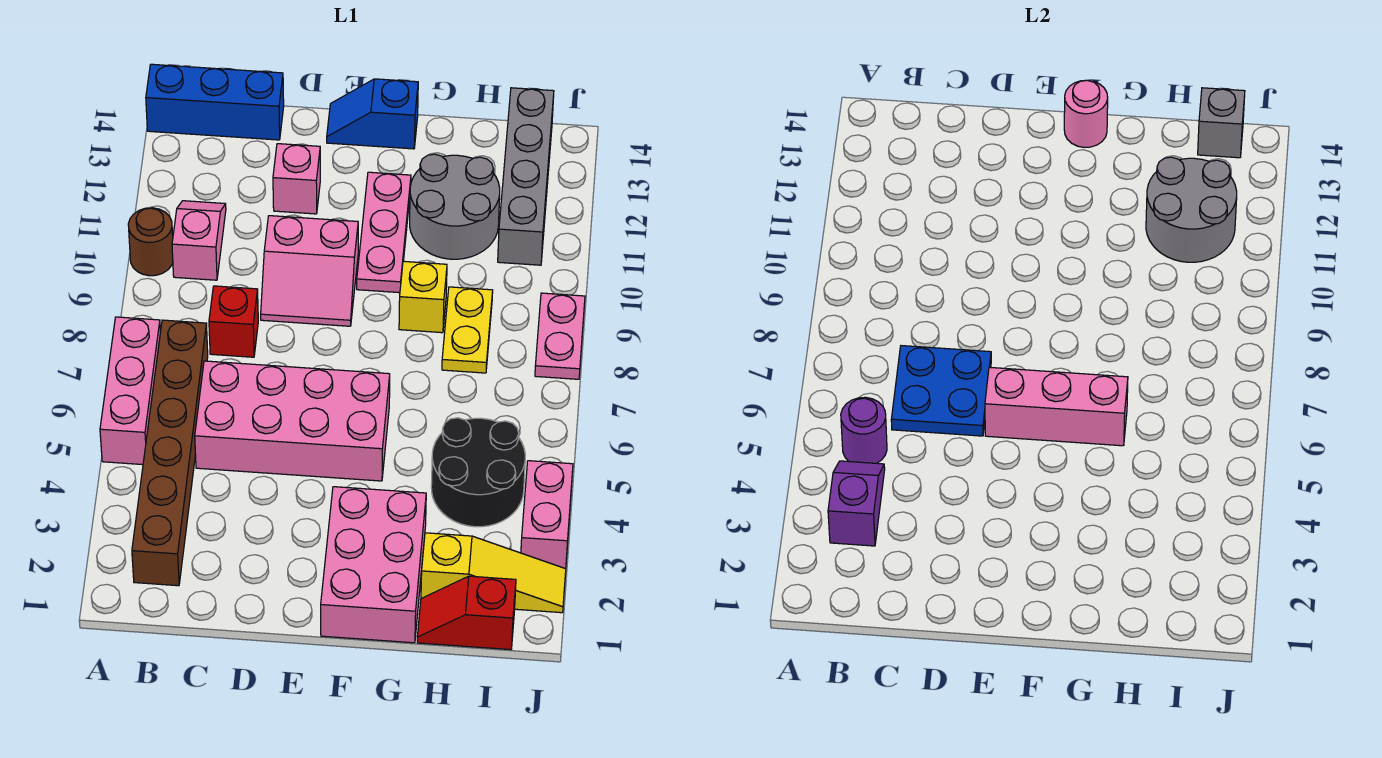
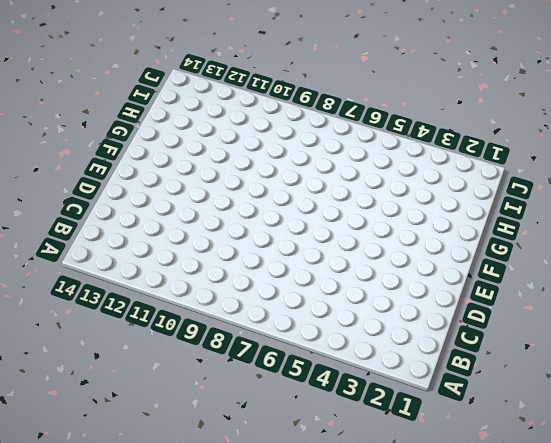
none -> pink 1x3 brick [100,317,160,465]
none -> brown 1x1 round brick [128,208,173,276]
none -> blue 1x3 brick [146,64,284,140]

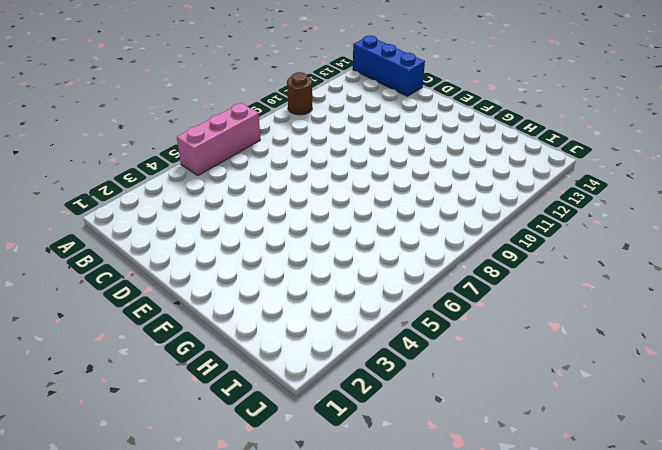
none -> brown 1x6 brick [132,320,208,586]
none -> pink 1x2 slope [172,201,226,280]
none -> pink 2x4 brick [195,361,390,481]

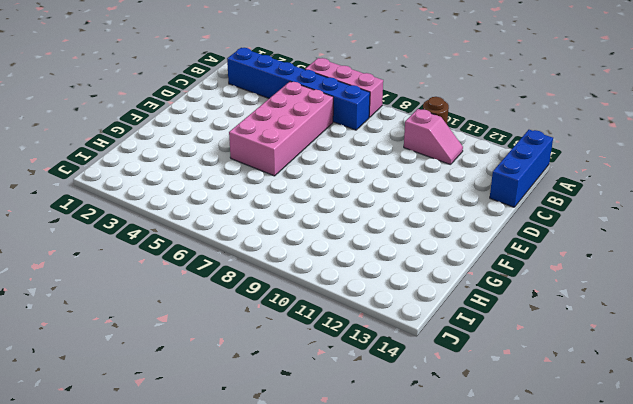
blue 1x6 brick [227,48,370,130] -> brown 1x6 brick [132,320,208,586]
none -> red 1x1 brick [209,286,258,357]
none -> pink 2x2 slope [261,216,358,326]
none -> pink 1x1 brick [273,144,320,214]

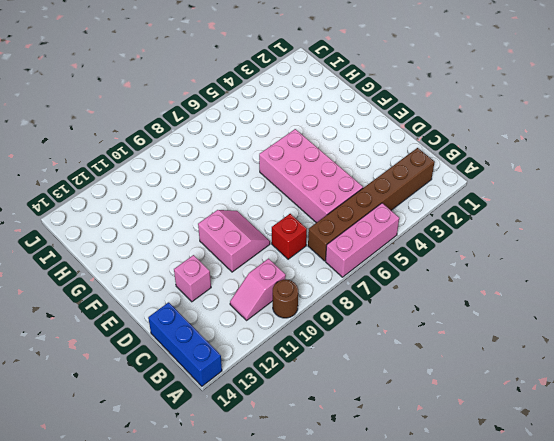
none -> blue 1x2 slope [327,79,418,149]
none -> pink 2x3 brick [321,487,426,643]
none -> pink 1x3 plate [357,172,411,293]

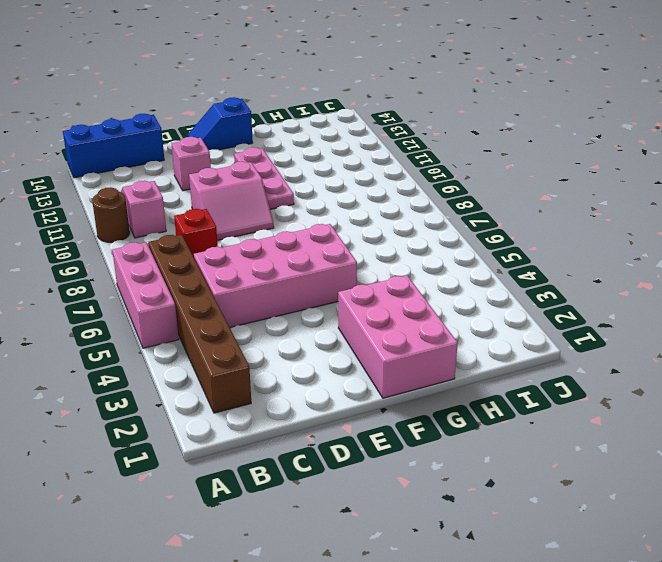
none -> yellow 1x1 brick [399,261,447,333]
none -> grey 2x2 round brick [410,154,500,259]
none -> red 1x2 slope [417,576,516,650]

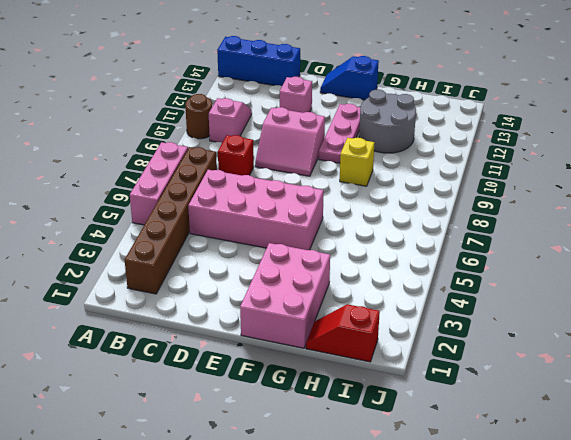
none -> yellow 1x3 slope [421,533,566,613]
none -> black 2x2 round brick [431,418,525,527]
none -> yellow 1x2 plate [442,287,493,373]

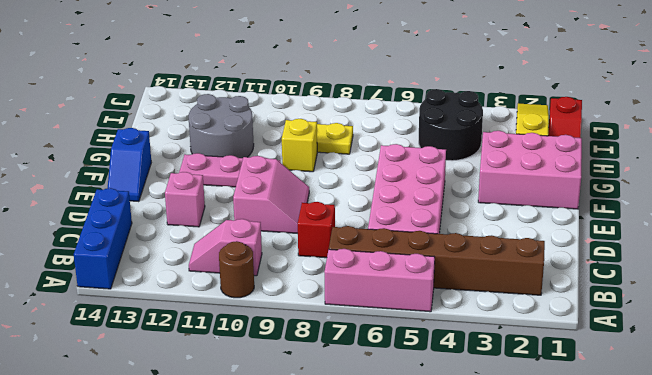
none -> grey 1x4 brick [498,88,554,265]
none -> pink 1x2 brick [521,461,573,569]
none -> pink 1x2 plate [535,293,585,379]

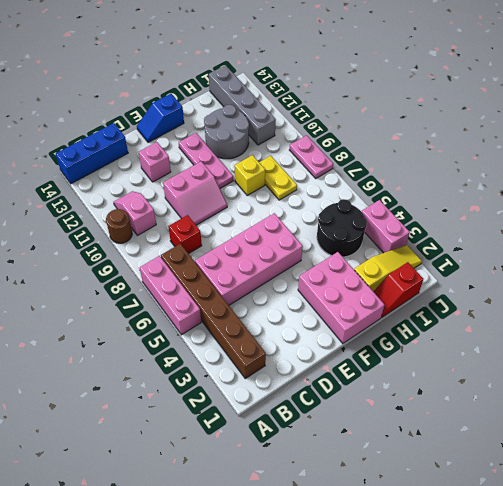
none -> purple 1x2 slope [828,461,885,546]
none -> purple 1x1 round brick [841,397,887,463]
none -> blue 2x2 plate [891,346,991,436]

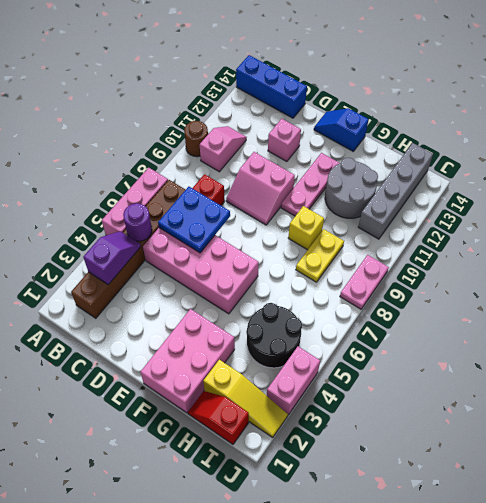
none -> pink 1x3 brick [985,367,1128,446]
none -> pink 1x1 round brick [1064,80,1108,147]
none -> grey 2x2 round brick [1146,157,1237,262]

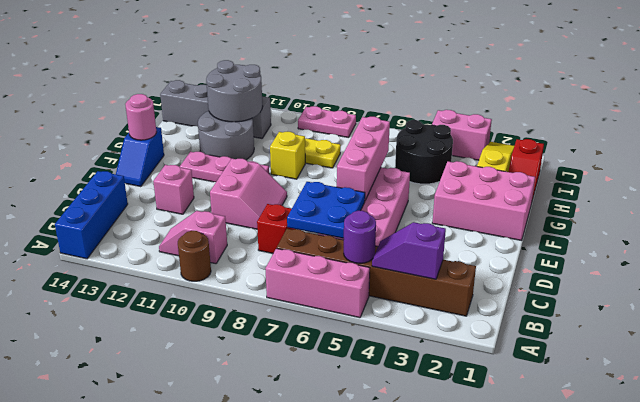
none -> grey 1x1 brick [1198,88,1245,158]

